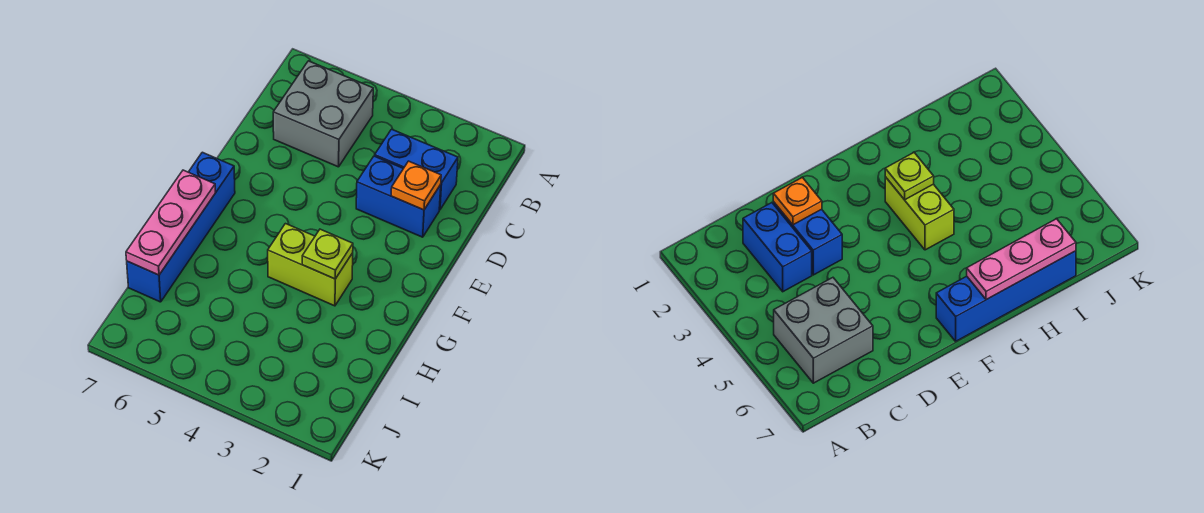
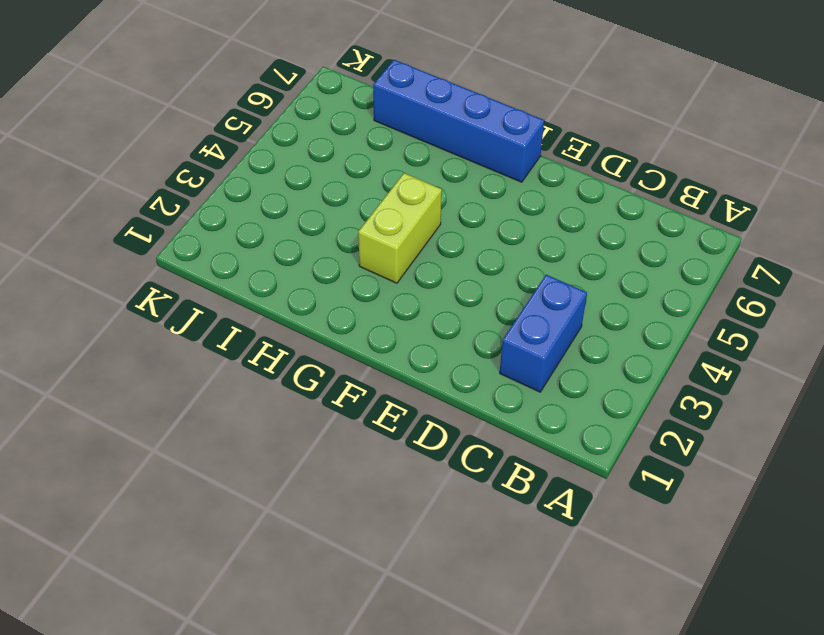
none -> grey 2x2 brick [273,61,373,167]
none -> blue 1x2 brick [356,156,441,237]

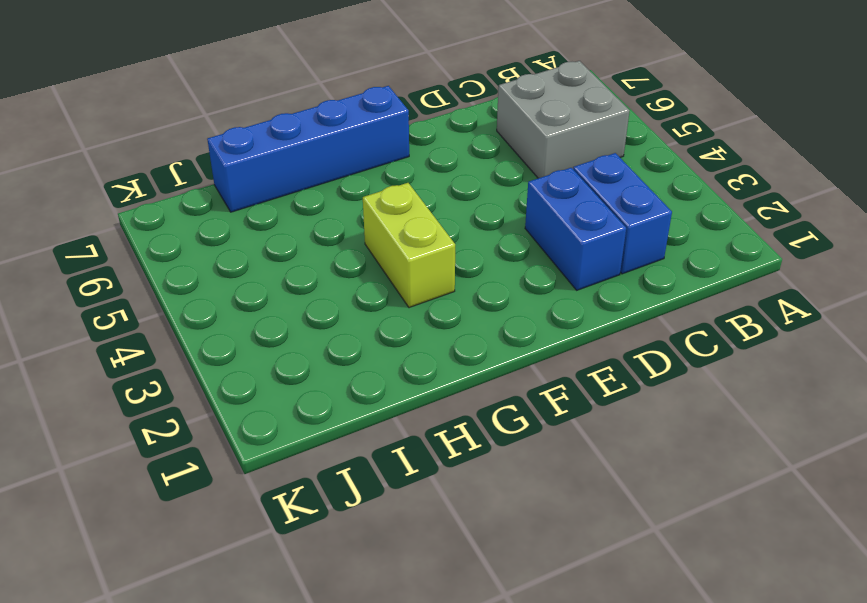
none -> orange 1x1 plate [391,161,441,210]
none -> lime 1x1 plate [302,229,353,279]

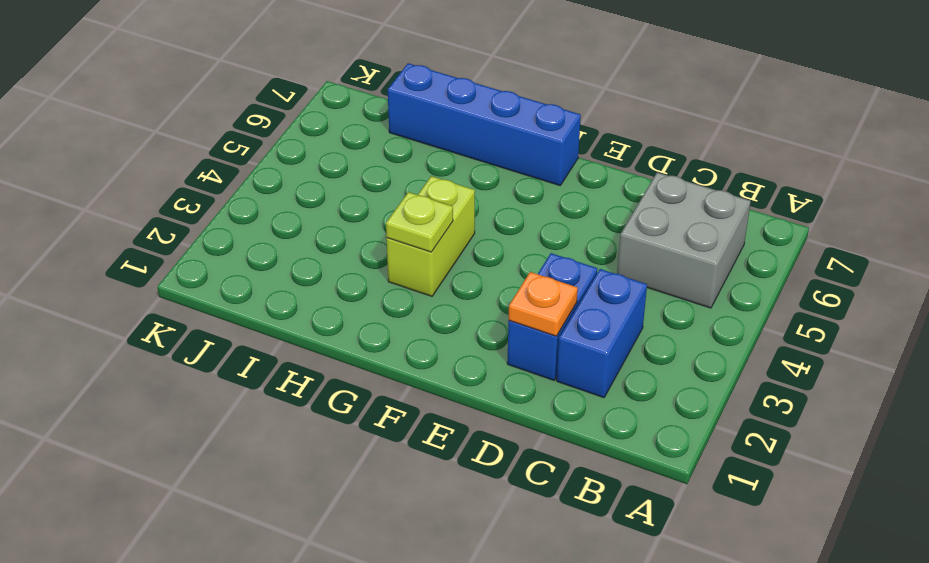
none -> pink 1x3 plate [126,170,215,275]

